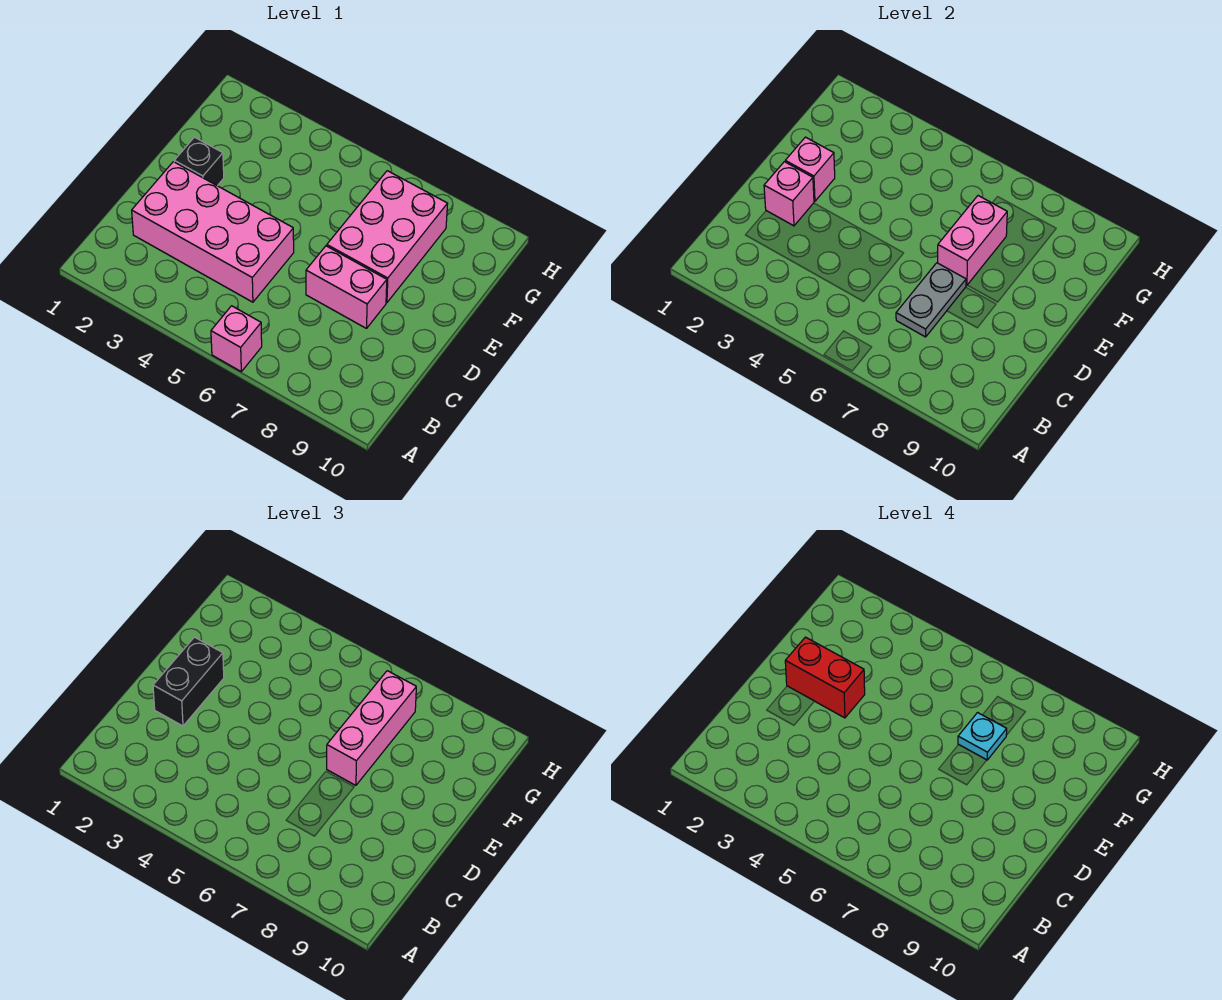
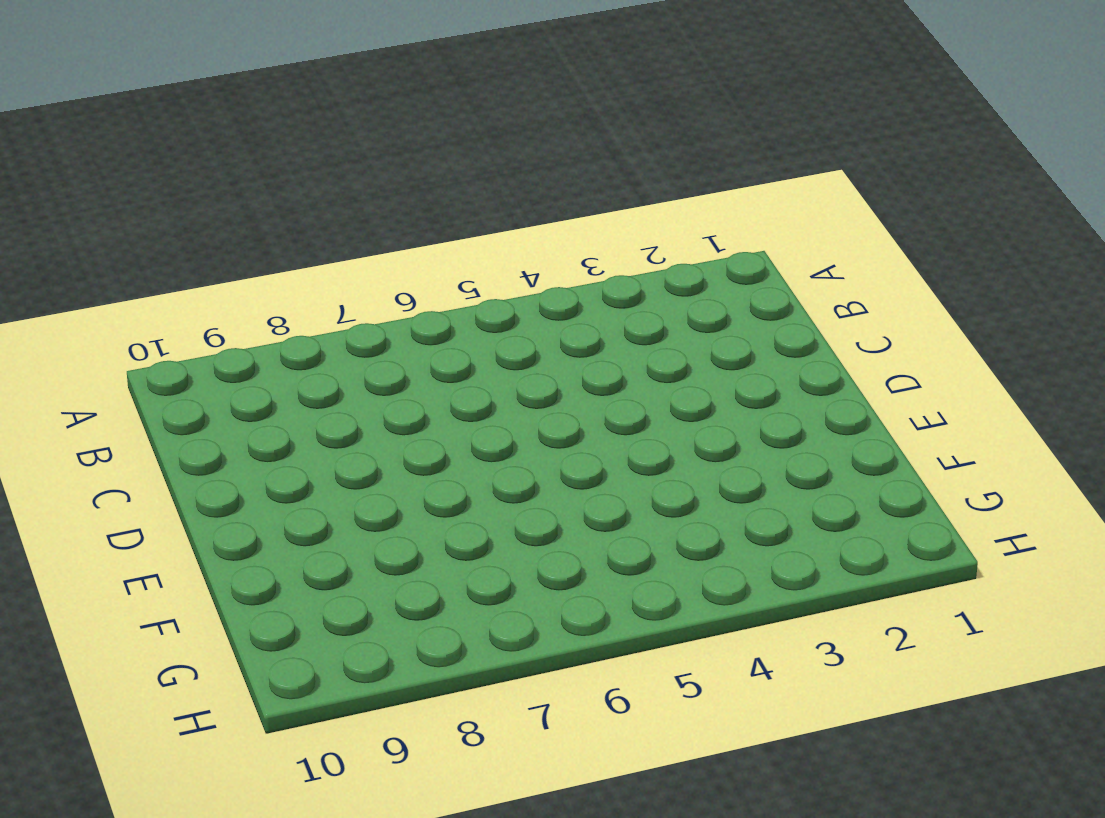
none -> pink 1x1 brick [211,306,262,371]
none -> pink 2x4 brick [132,162,294,302]
none -> pink 1x2 brick [306,246,387,328]

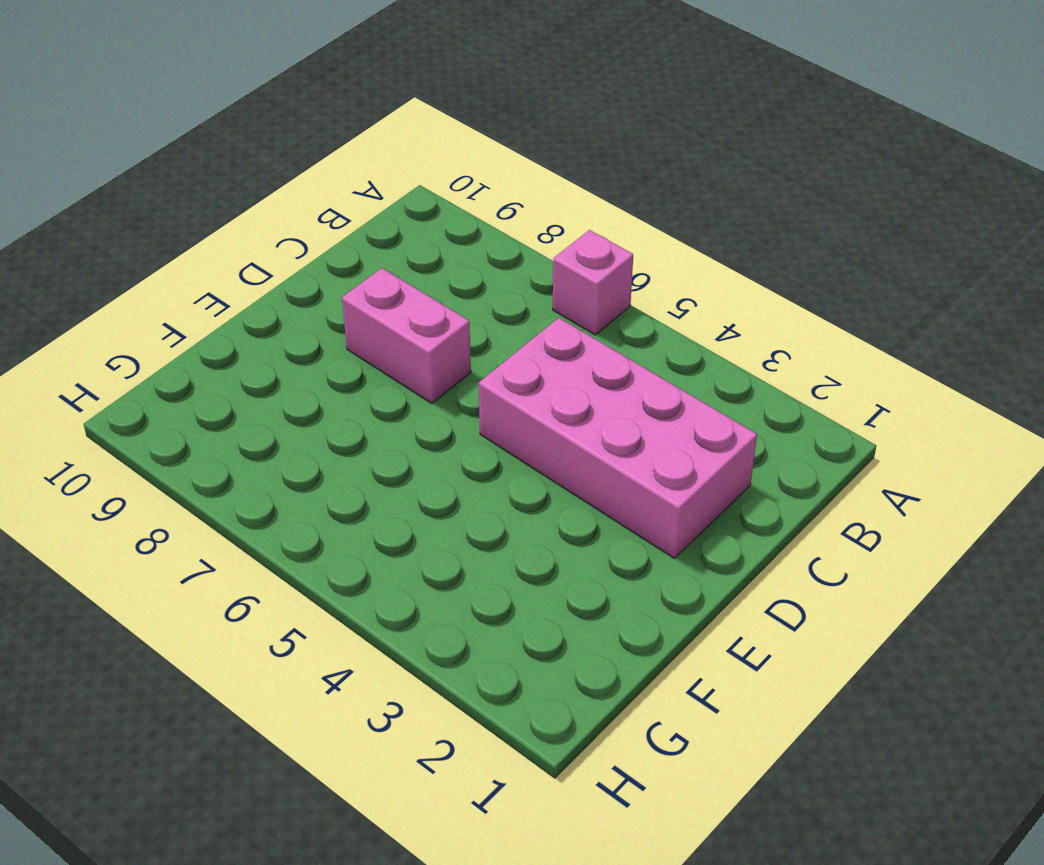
none -> black 1x1 brick [174,137,224,186]
none -> pink 2x3 brick [327,171,448,303]
none -> grey 1x2 plate [896,263,966,337]

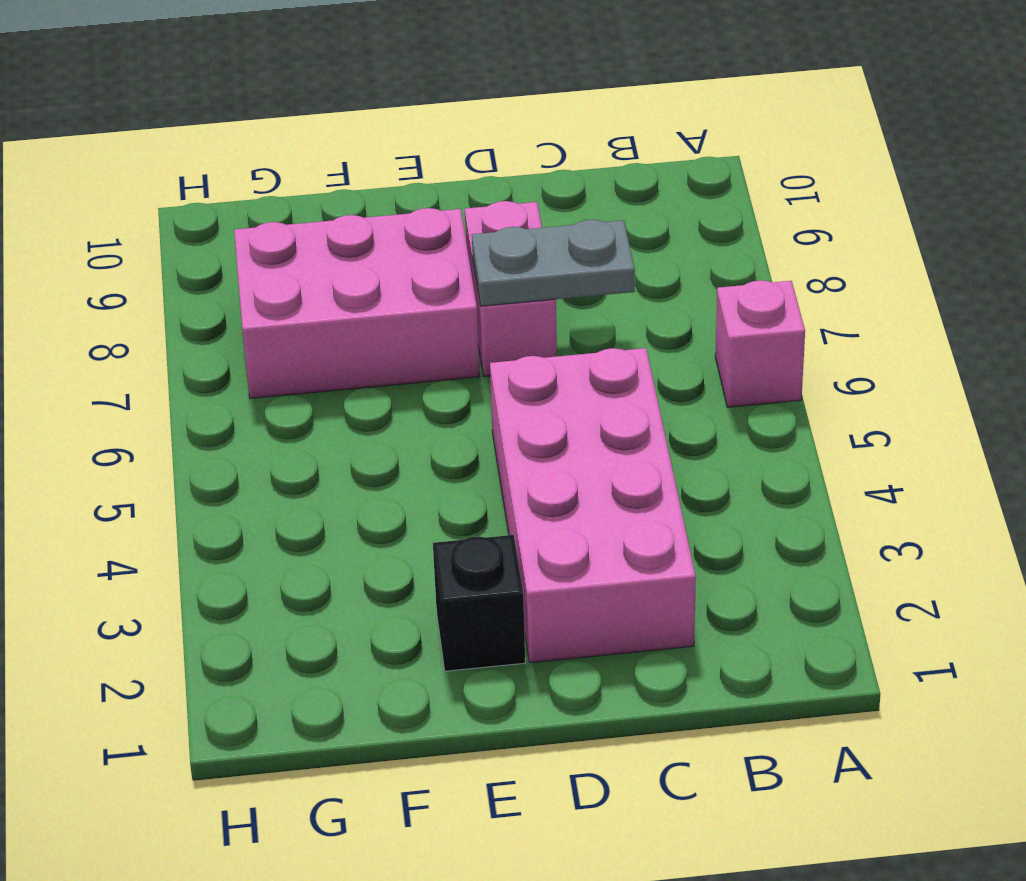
none -> pink 1x1 brick [764,162,814,226]
none -> pink 1x1 brick [785,137,835,201]
none -> pink 1x2 brick [938,196,1007,285]

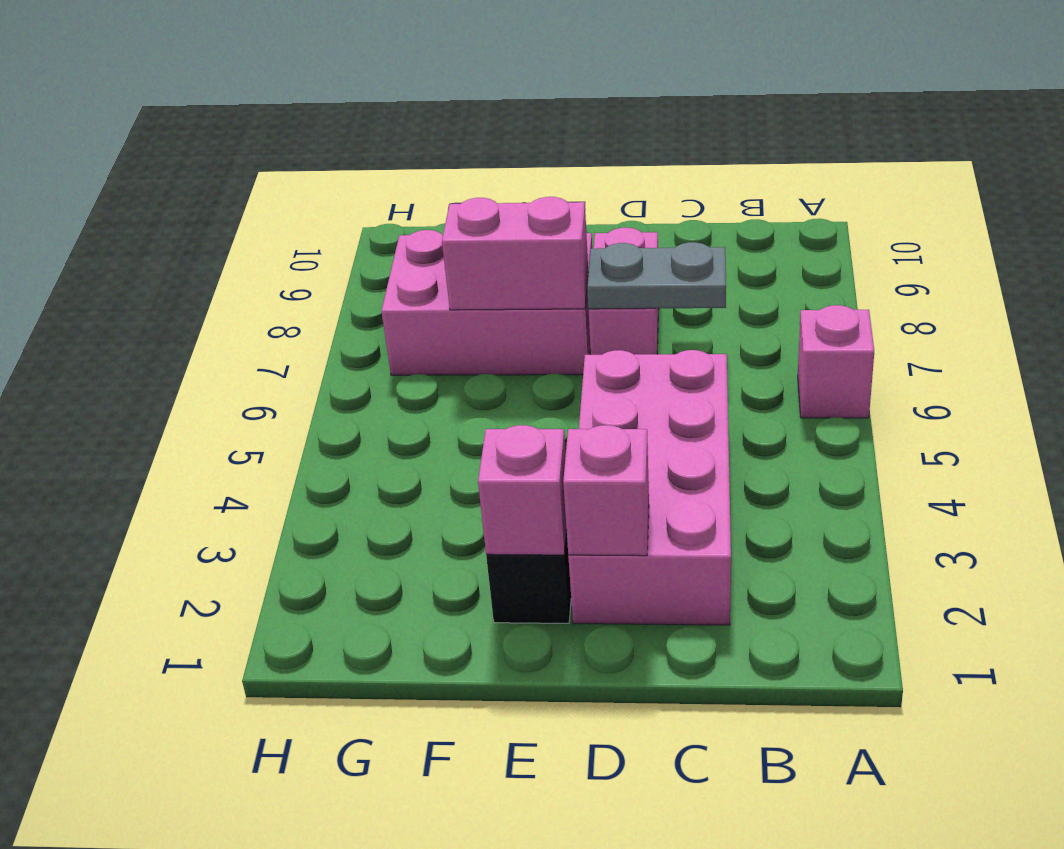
none -> black 1x2 brick [153,637,224,726]
none -> pink 1x3 brick [327,671,416,785]
none -> red 1x2 brick [785,637,865,718]

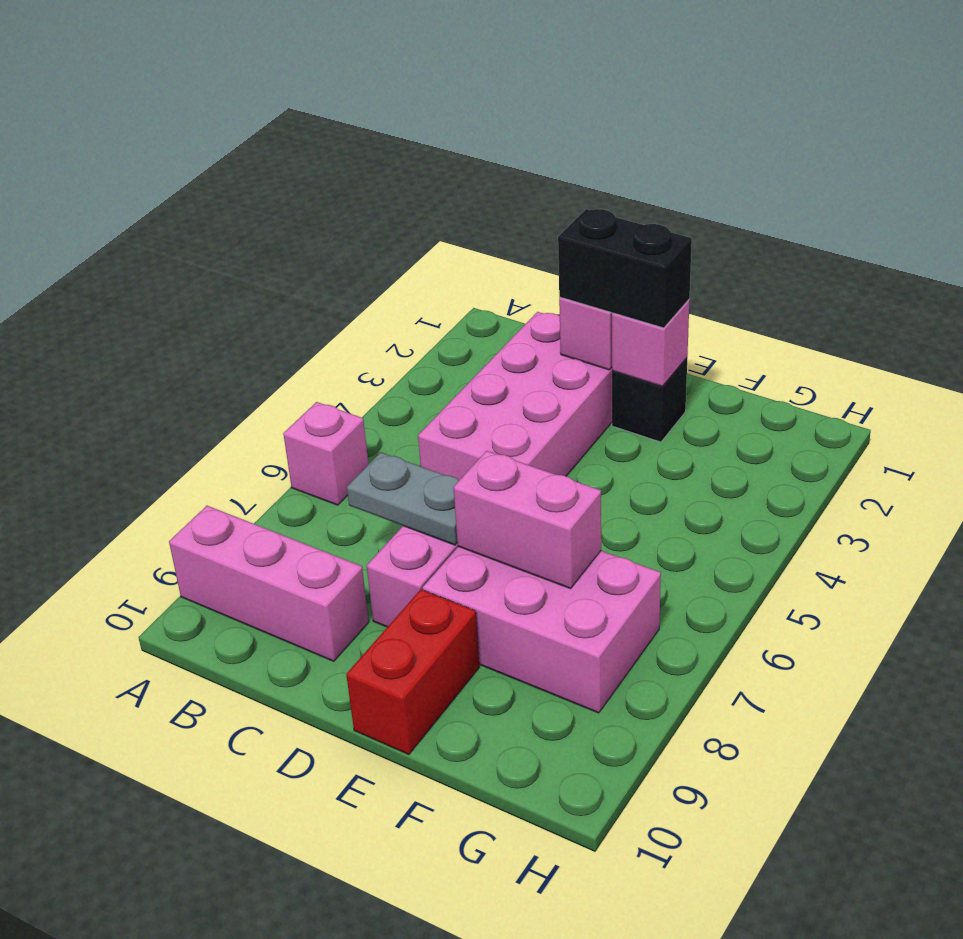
pink 1x3 brick [169,506,369,661] -> pink 1x3 brick moved to [327,671,416,785]
red 1x2 brick [346,589,479,755] -> red 1x2 brick moved to [785,637,865,718]
none -> cyan 1x1 plate [958,713,1007,760]

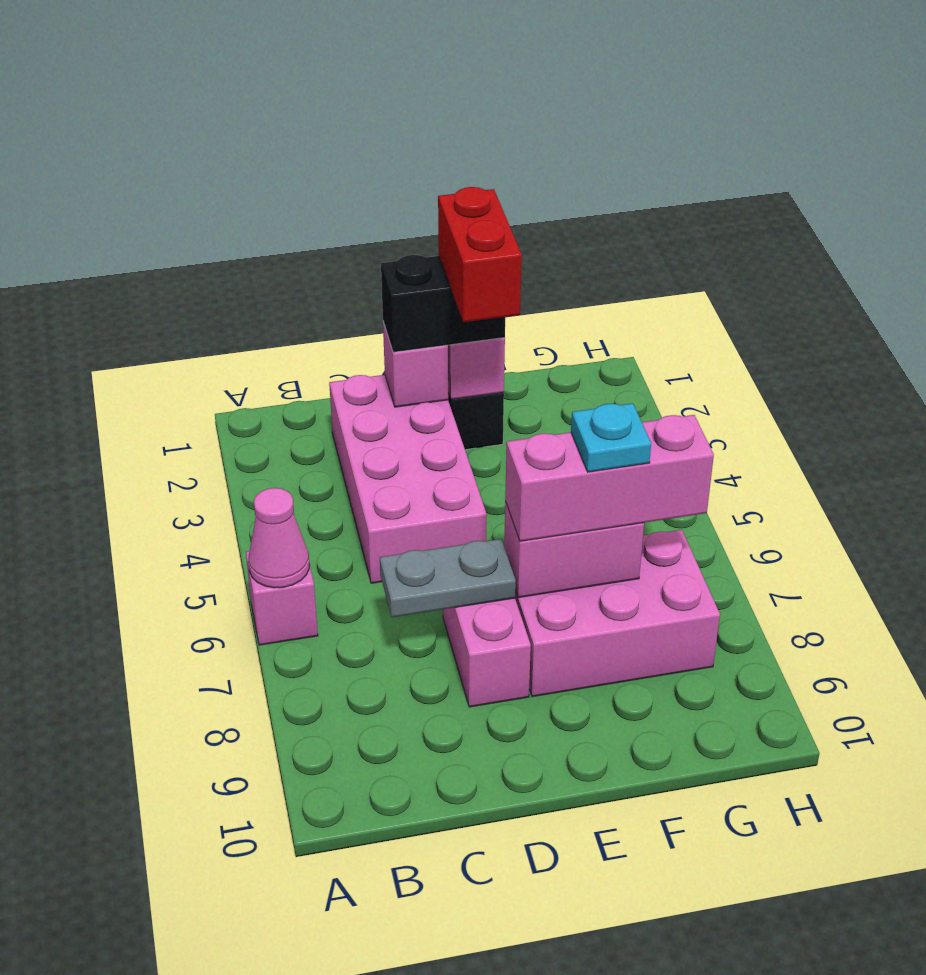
pink 1x1 cone [248,488,309,588] -> none

